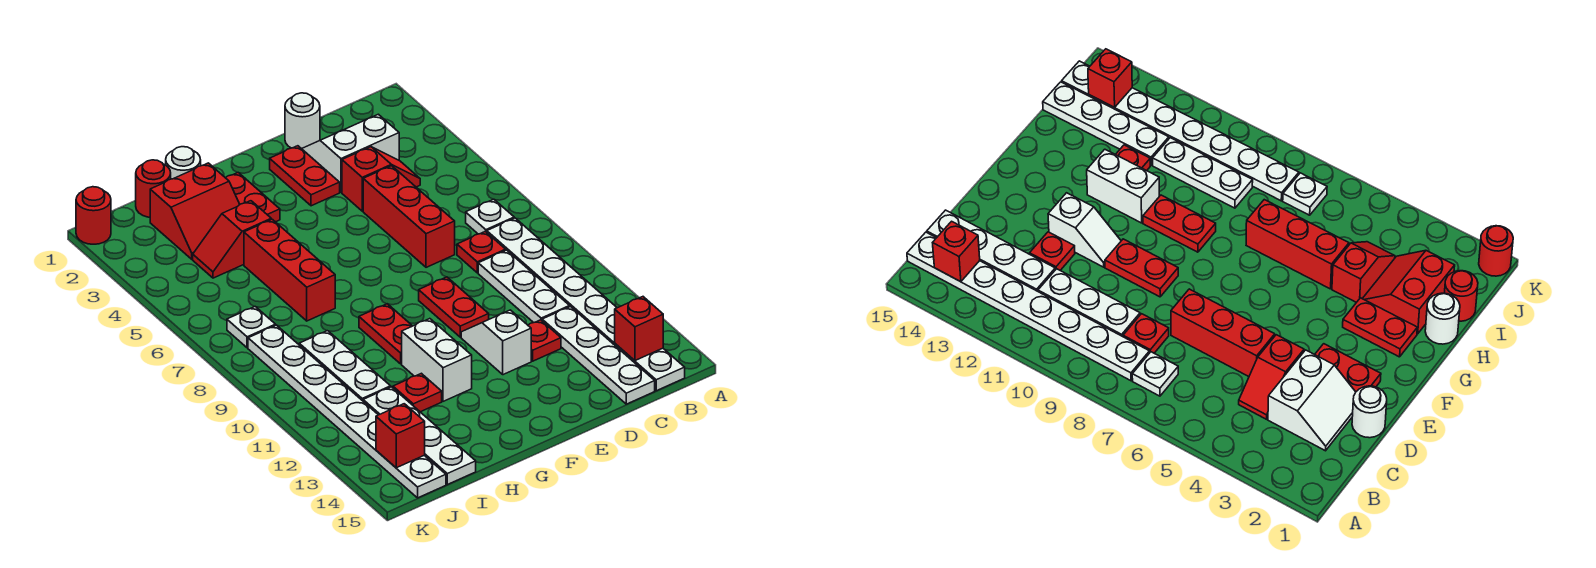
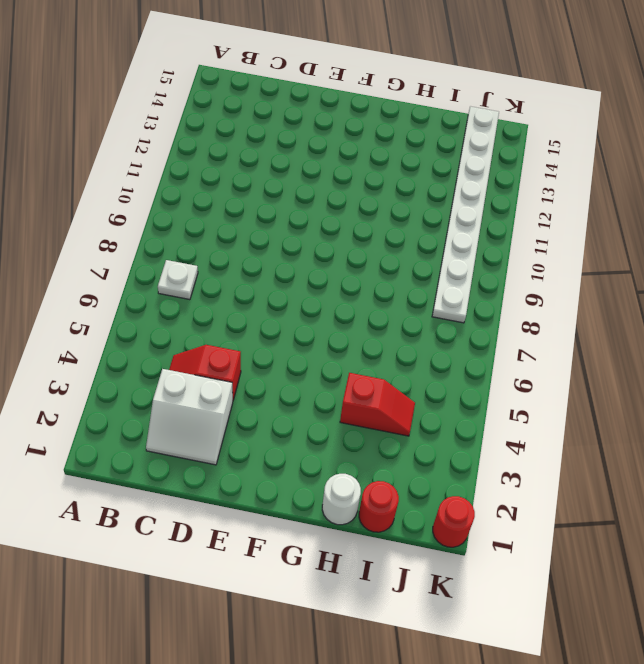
none -> white 1x8 plate [487,218,685,391]
none -> red 1x1 plate [457,231,506,273]
none -> white 1x3 plate [478,250,570,323]

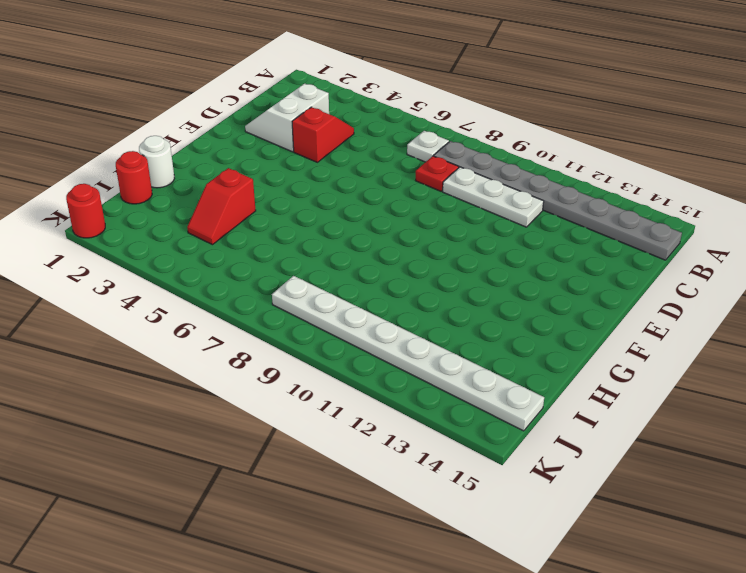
grey 1x8 plate [434,141,682,260] -> white 1x8 plate [487,218,685,391]
none -> white 1x4 plate [542,307,655,404]
none -> white 1x1 round brick [285,93,320,149]
none -> red 1x3 brick [363,166,455,267]

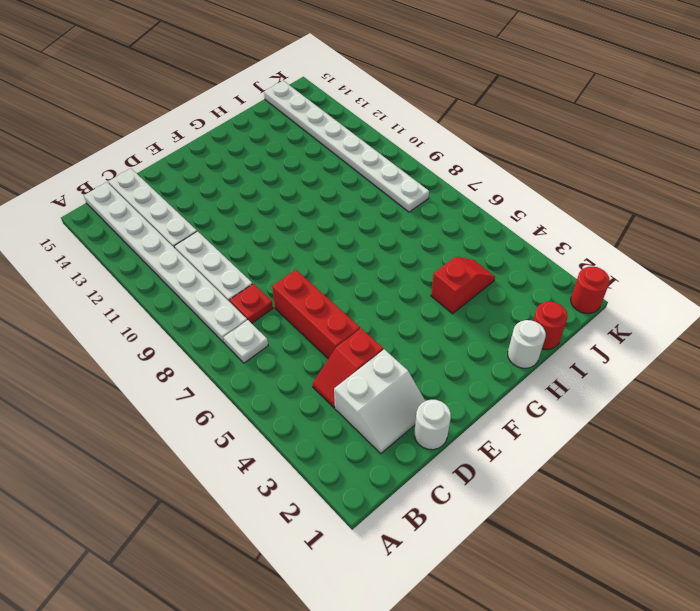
none -> red 1x1 plate [528,320,561,361]
none -> red 1x2 plate [270,146,340,206]
none -> red 1x2 plate [419,277,489,337]

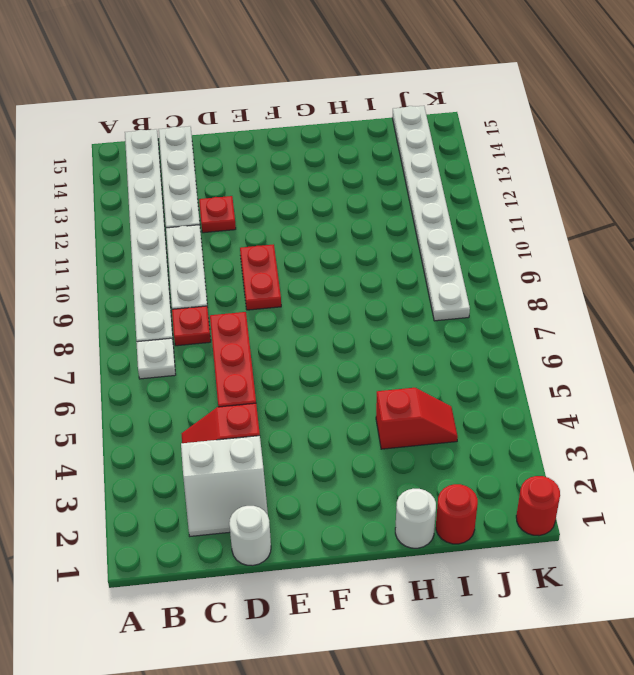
none -> red 1x2 plate [270,146,340,206]
none -> white 1x2 slope [461,310,531,375]
none -> red 1x2 plate [226,173,280,222]

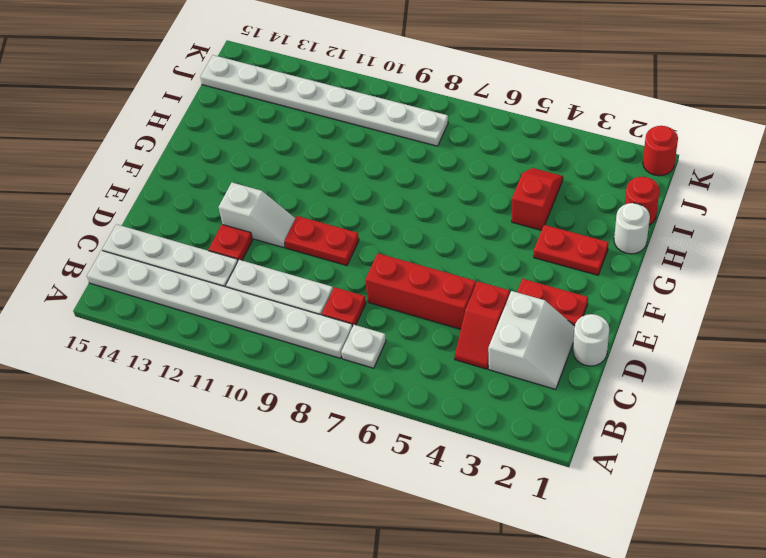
none -> red 1x2 plate [359,304,412,364]
none -> white 1x2 brick [402,319,472,401]
none -> red 2x2 slope [150,163,240,259]

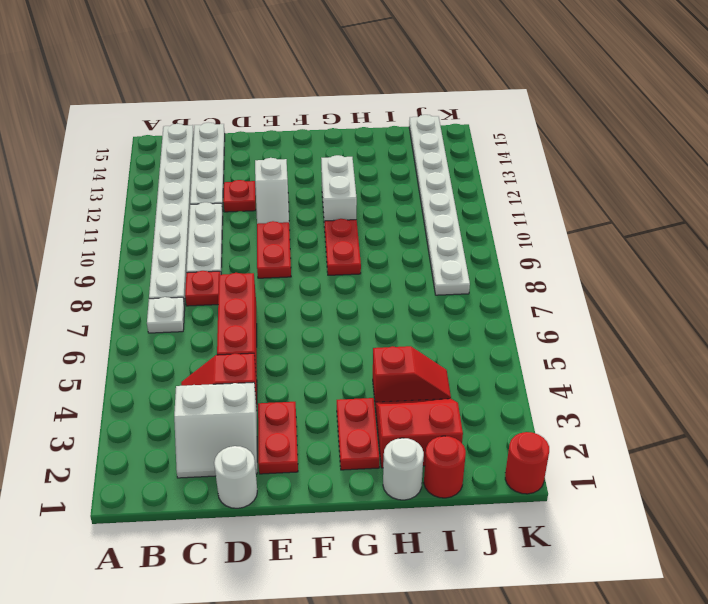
none -> red 1x3 brick [244,219,335,321]
none -> red 1x1 plate [393,373,442,412]
none -> white 1x3 plate [299,331,391,401]

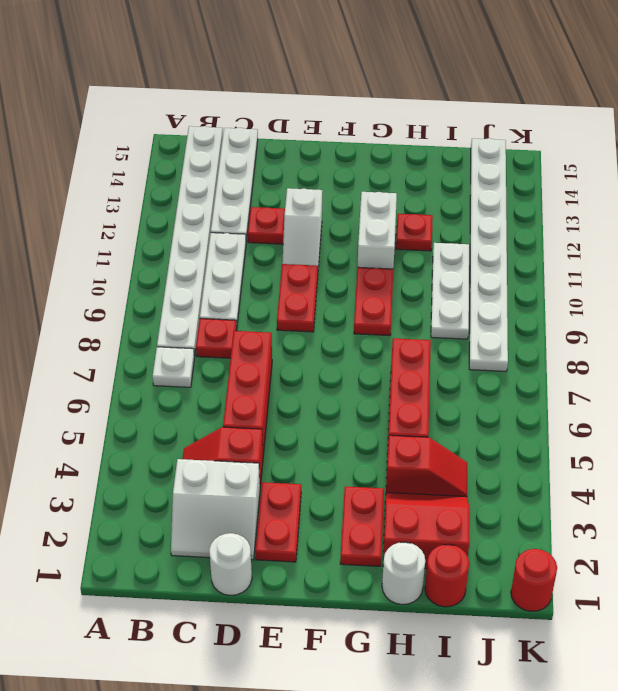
none -> white 1x4 plate [363,387,476,485]
none -> white 1x1 plate [227,307,276,348]
none -> red 1x1 brick [615,297,663,361]

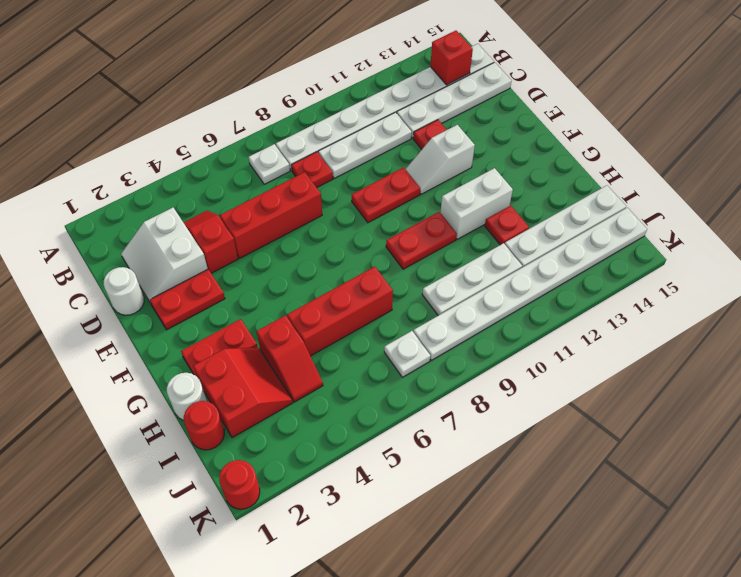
none -> red 1x1 brick [376,404,425,468]

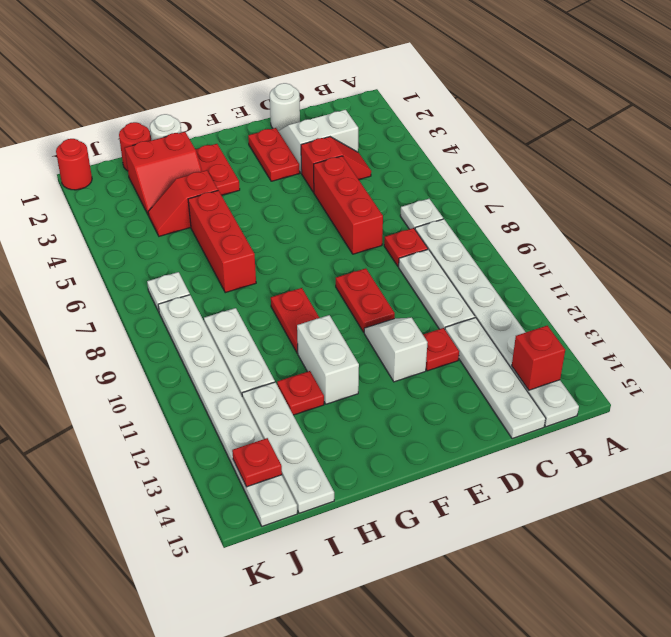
red 1x1 plate [232,438,282,487] -> red 1x1 brick [376,404,425,468]

